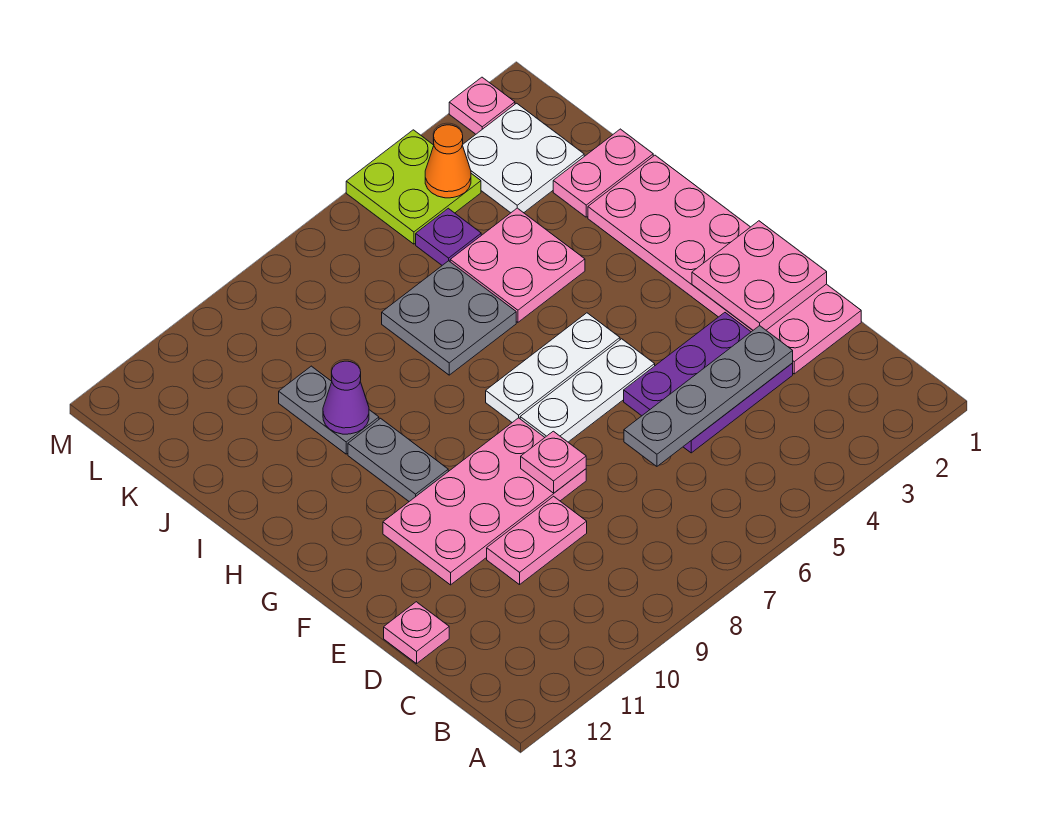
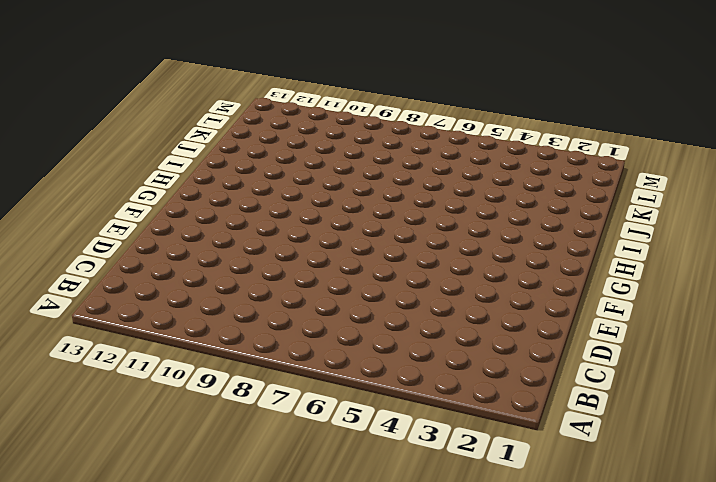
none -> pink 2x6 plate [588,155,861,374]
none -> purple 2x3 plate [624,313,793,453]
none -> pink 1x2 plate [487,496,587,585]

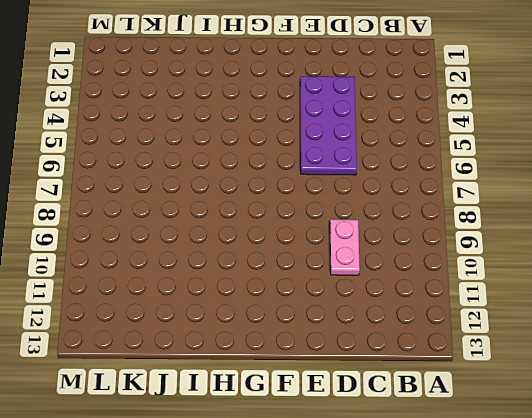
purple 2x4 plate [300,76,357,175] -> purple 2x3 plate [624,313,793,453]
none -> pink 2x6 plate [588,155,861,374]
none -> pink 1x1 plate [384,602,449,664]
none -> pink 2x4 plate [383,418,586,585]

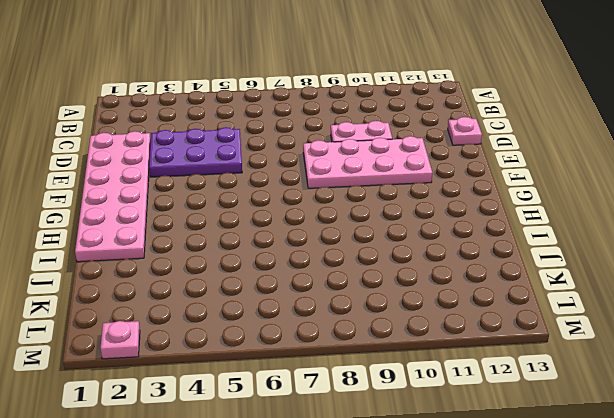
none -> white 1x3 plate [520,339,655,442]
none -> white 1x3 plate [486,313,620,422]
none -> grey 1x2 plate [348,418,448,501]

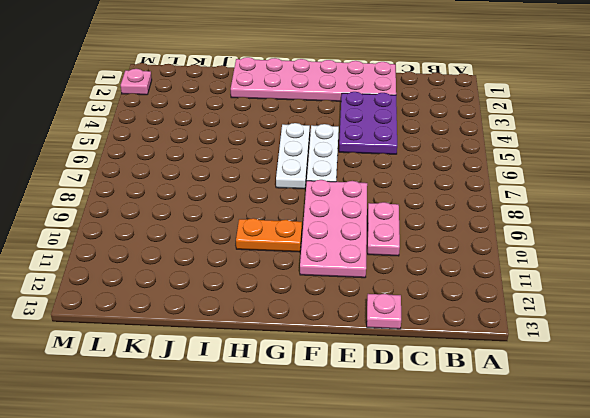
orange 1x2 plate [236,218,302,252] -> grey 1x2 plate [348,418,448,501]
none -> pink 2x2 plate [450,208,585,322]
none -> grey 2x2 plate [382,261,516,375]
none -> grey 1x2 plate [279,366,379,454]

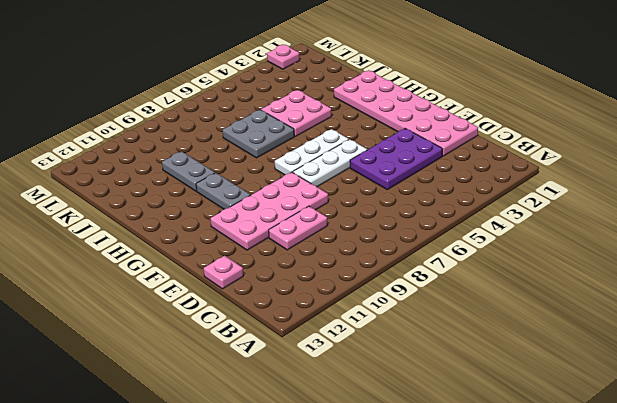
none -> pink 1x2 plate [553,129,653,217]
none -> white 2x2 plate [463,103,584,213]
none -> purple 1x1 plate [416,208,481,265]

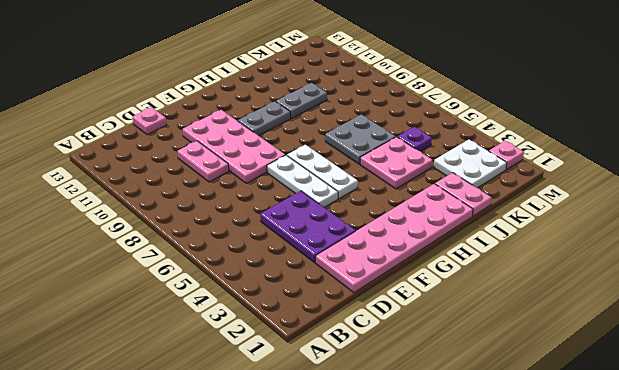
none -> lime 2x2 plate [346,130,481,244]
none -> grey 1x4 plate [624,326,793,466]
none -> pink 2x2 plate [692,221,827,330]

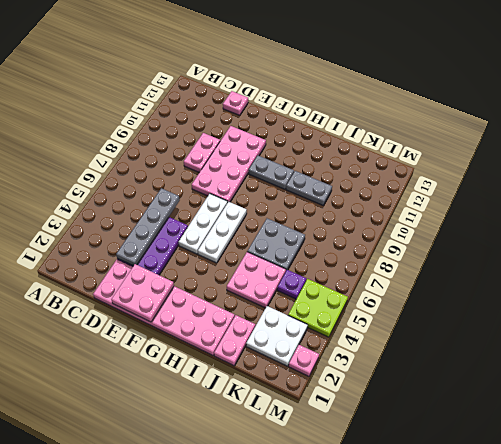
none -> pink 1x1 plate [521,431,586,493]
none -> purple 1x1 cone [323,361,369,434]
none -> orange 1x1 cone [425,125,471,198]

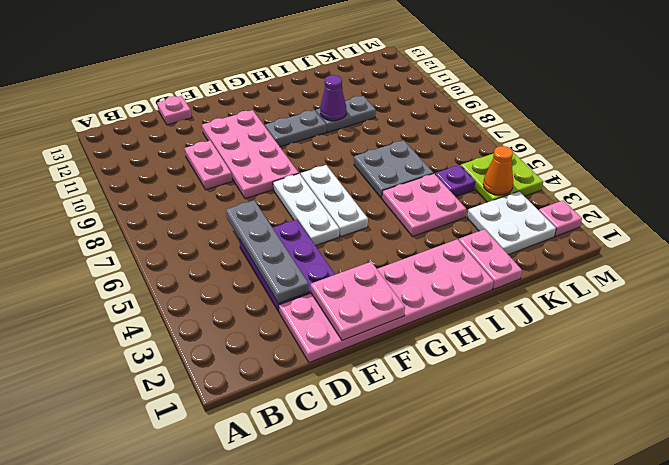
none -> pink 1x1 plate [521,431,586,493]

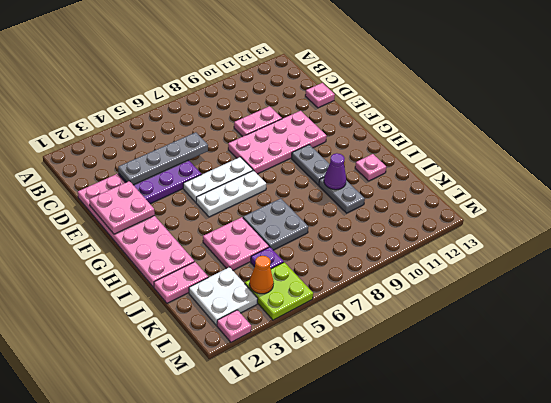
pink 1x1 plate [355,154,386,181] -> pink 1x1 plate moved to [521,431,586,493]

